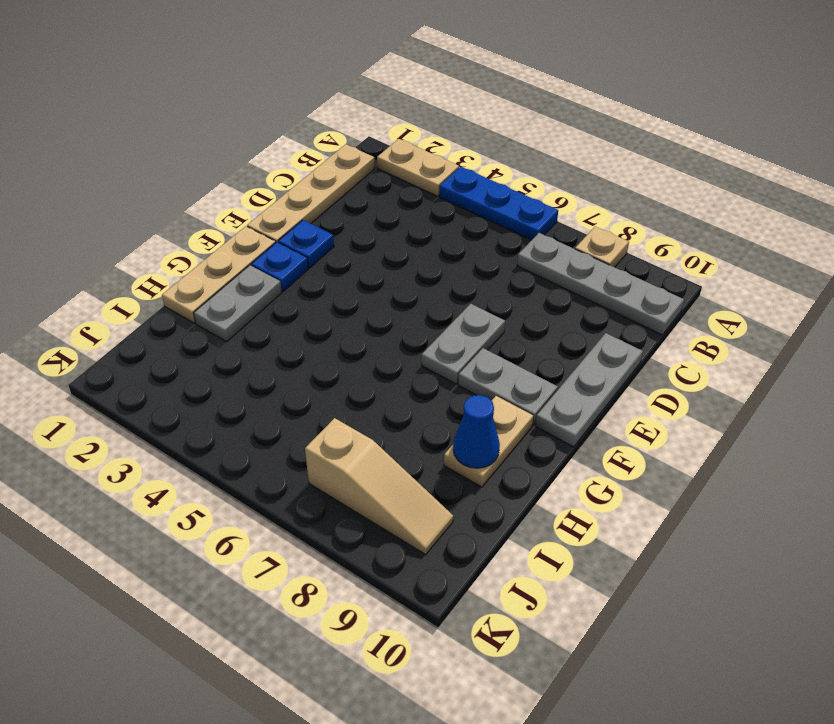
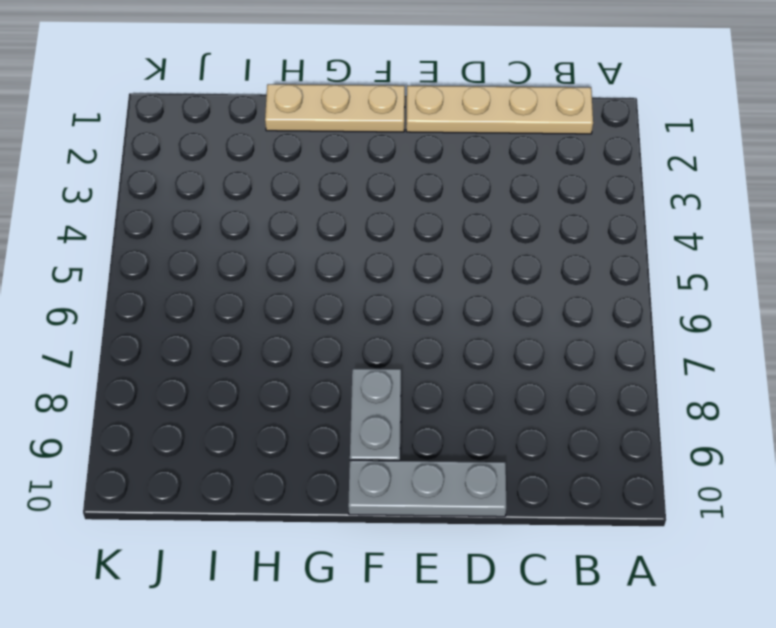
none -> tan 1x2 plate [377,139,459,196]
none -> blue 1x3 plate [439,167,558,240]
none -> tan 1x1 plate [575,227,629,267]

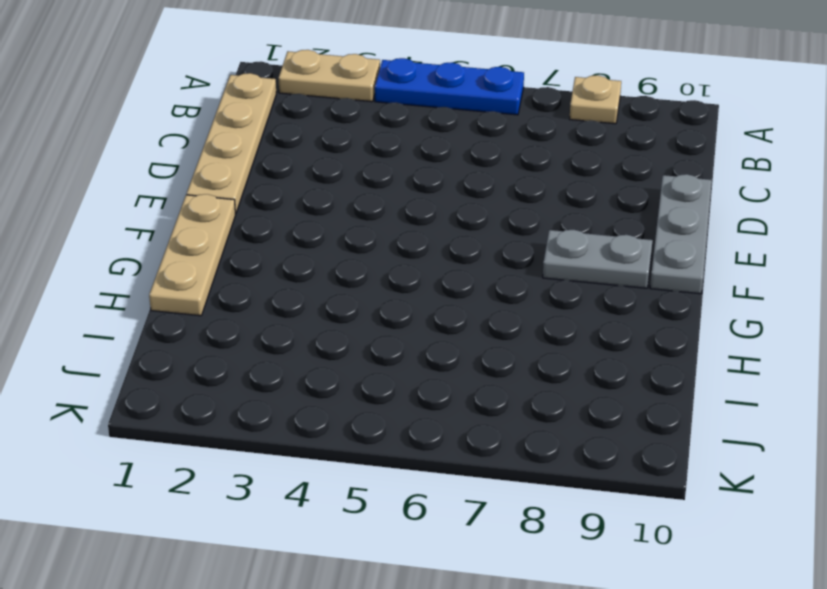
none -> grey 1x4 plate [517,233,684,335]
none -> blue 1x1 plate [278,220,334,268]
none -> grey 1x2 plate [422,304,505,384]

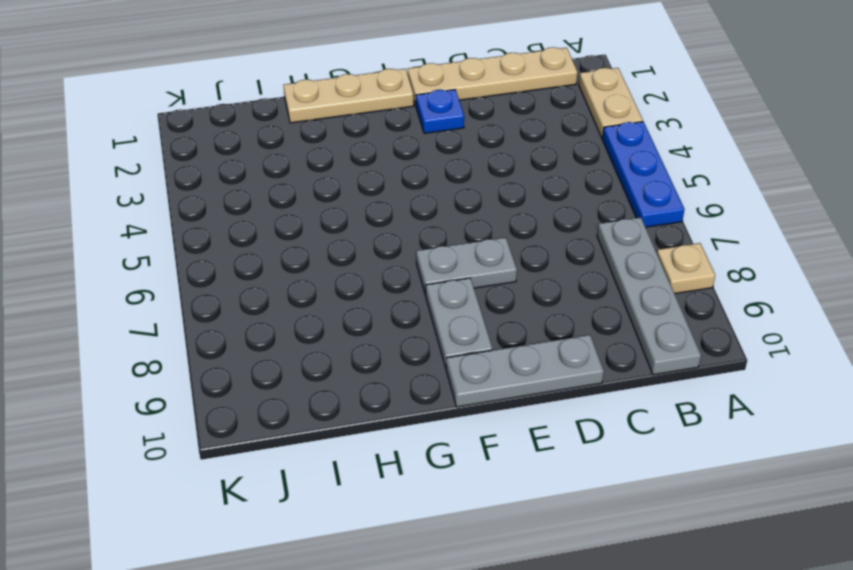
none -> blue 1x1 plate [251,242,308,291]
none -> grey 1x2 plate [194,265,282,342]
none -> tan 1x2 plate [444,396,533,487]

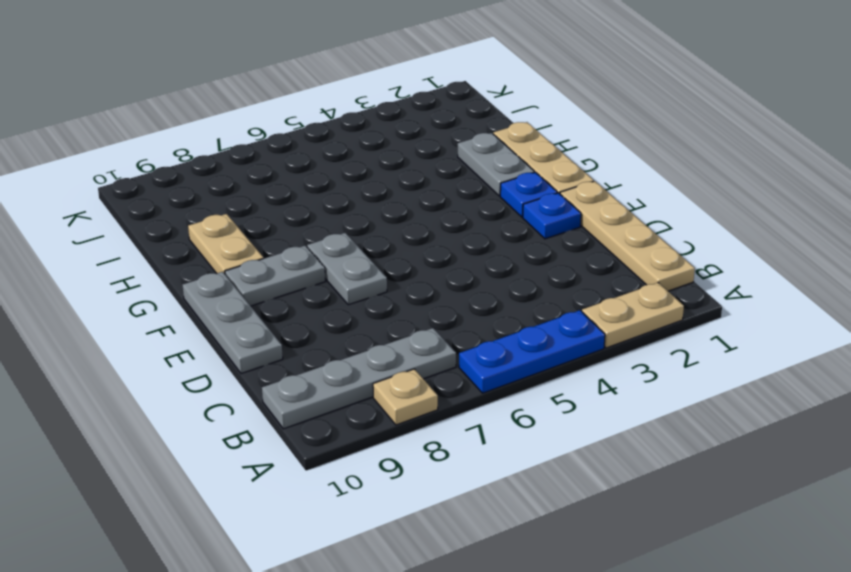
none -> tan 1x3 slope [305,418,453,554]
none -> blue 1x1 cone [453,395,500,468]

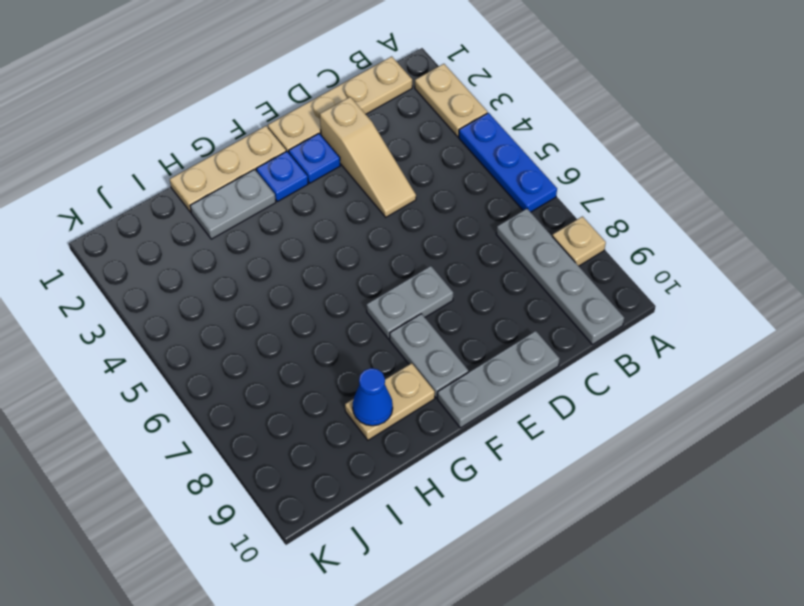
tan 1x3 slope [320,97,416,217] -> tan 1x3 slope moved to [305,418,453,554]

